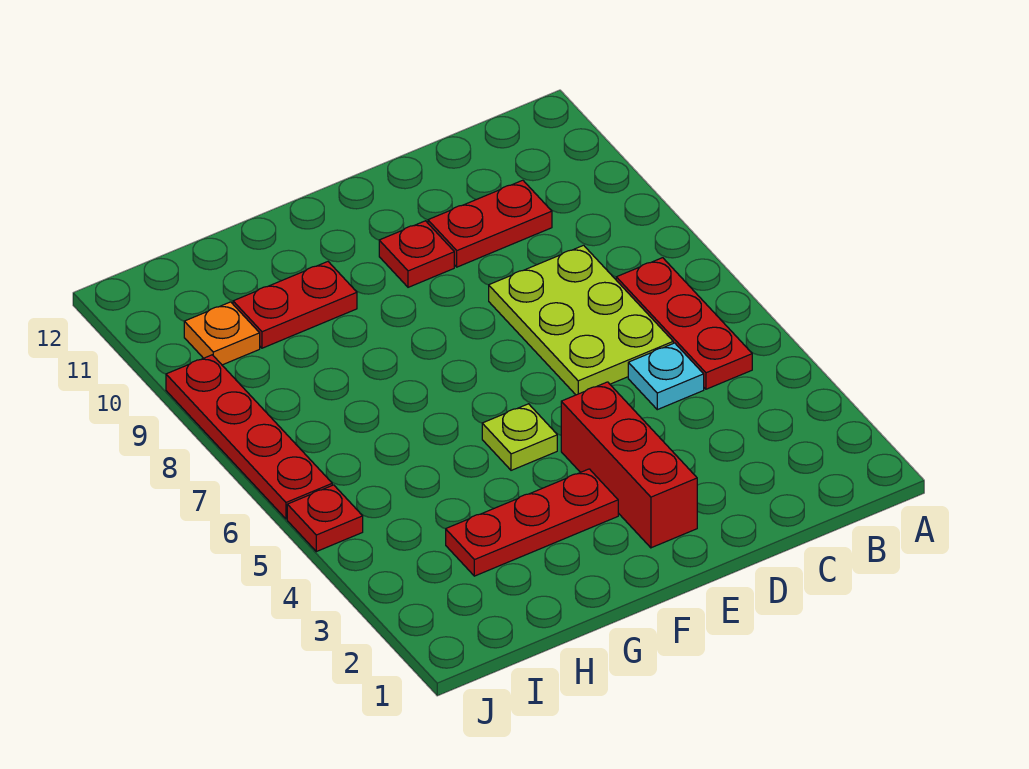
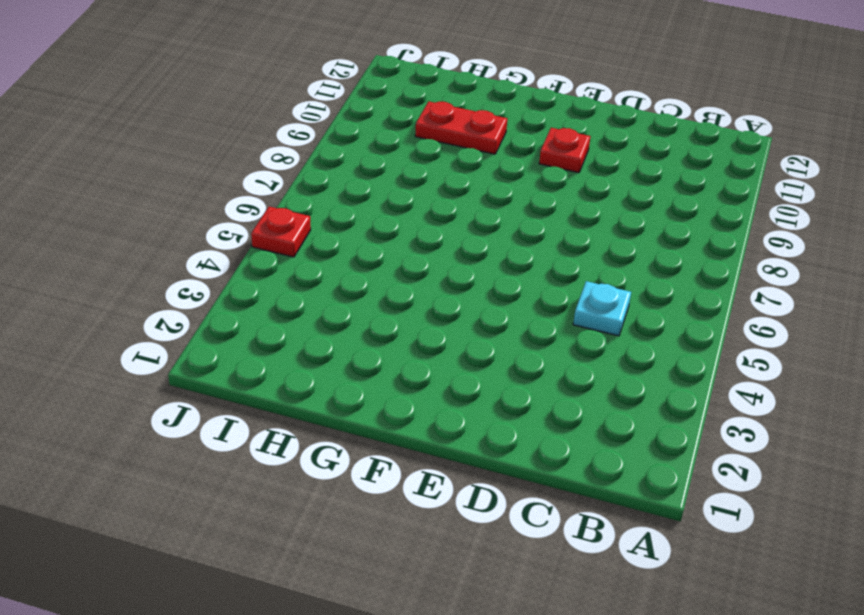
none -> red 1x3 plate [616,258,752,389]
none -> lime 2x3 plate [489,245,673,395]
none -> red 1x2 plate [428,180,552,267]

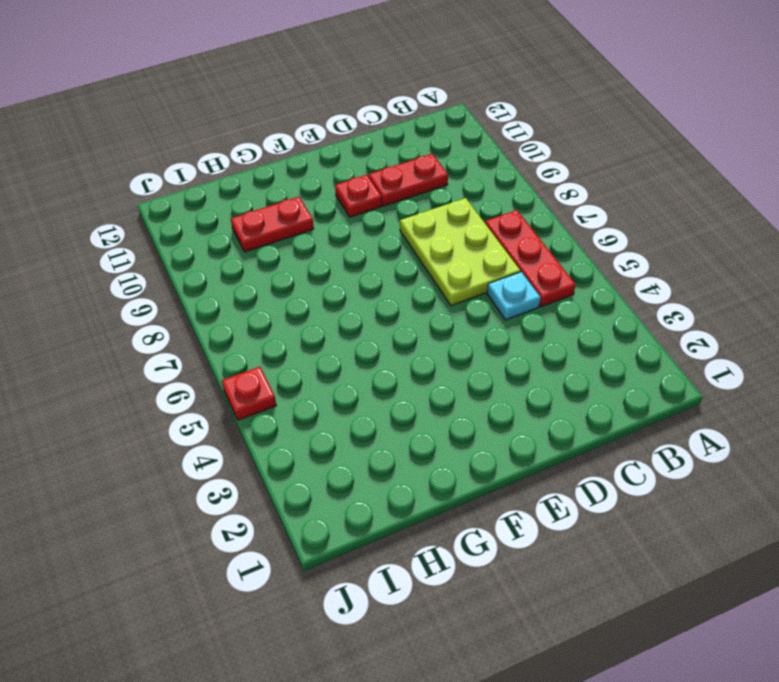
none -> red 1x3 brick [561,382,697,548]
none -> red 1x3 plate [446,469,618,576]
none -> lime 1x1 plate [482,404,557,470]

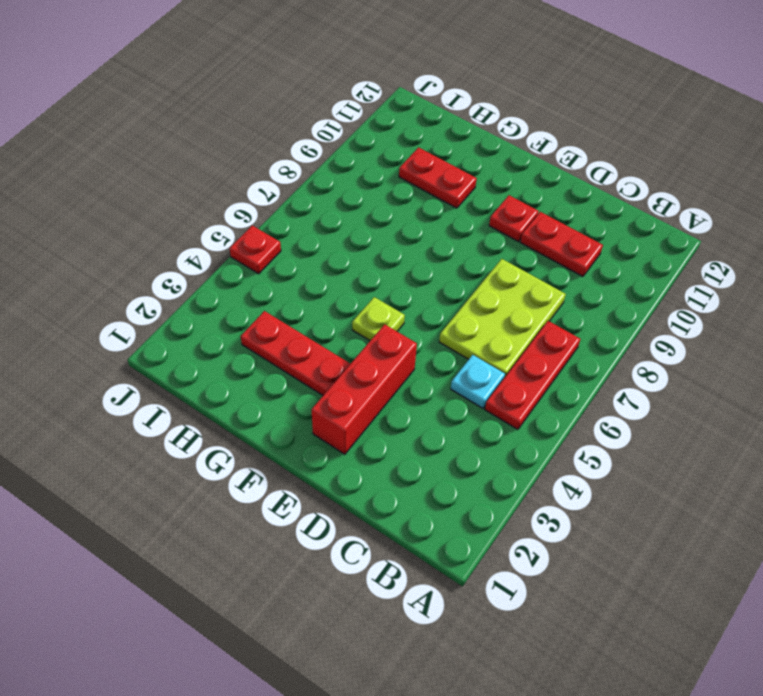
none -> orange 1x1 plate [184,302,260,365]
none -> red 1x4 plate [166,355,332,519]

